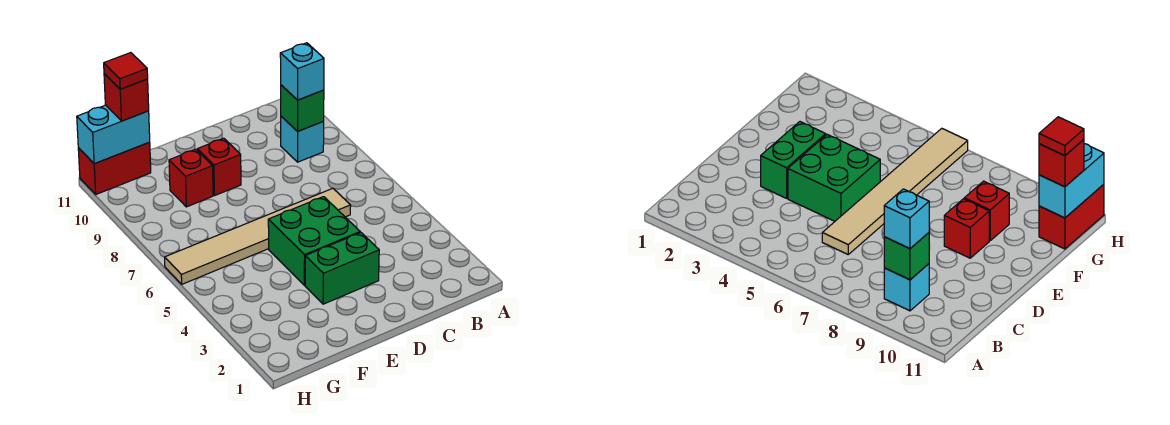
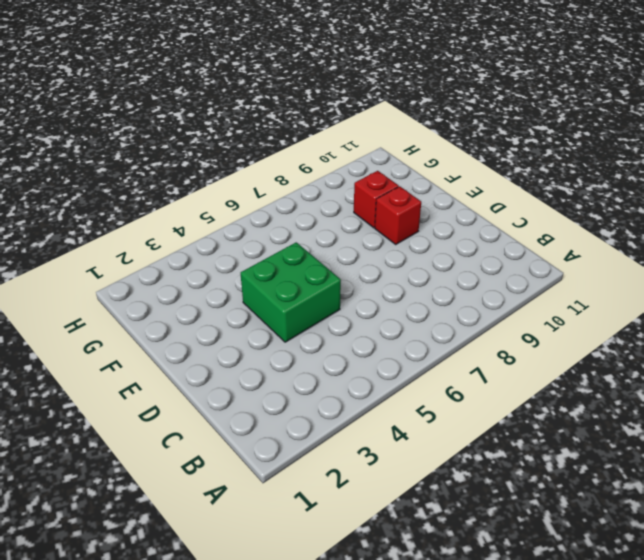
none -> cyan 1x1 brick [281,116,324,162]
none -> tan 1x6 tile [165,188,351,284]
none -> green 1x2 brick [305,233,379,304]

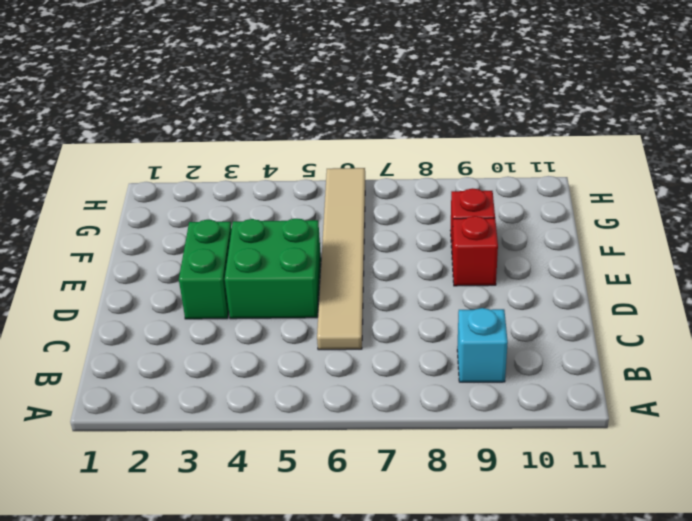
none -> red 1x2 brick [78,142,151,194]
none -> green 1x1 brick [281,85,324,131]
none -> cyan 1x2 brick [77,105,150,164]

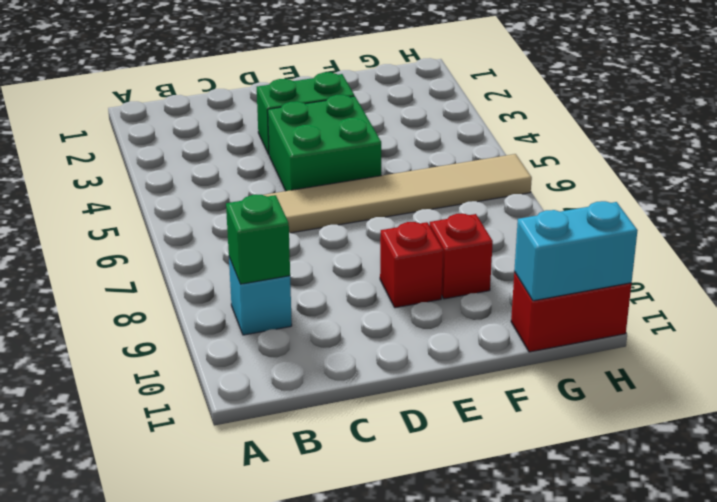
none -> cyan 1x1 brick [280,43,324,100]
none -> red 1x1 brick [104,74,149,121]
none -> red 1x1 tile [104,53,148,89]

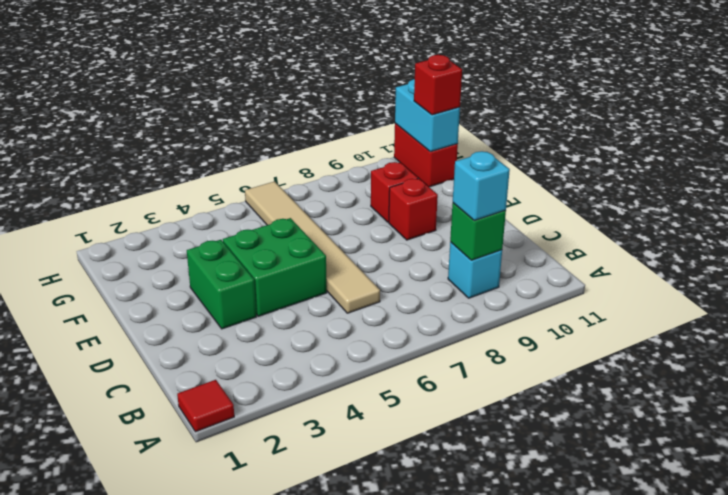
red 1x1 tile [177,380,234,432] -> red 1x1 tile moved to [104,53,148,89]

